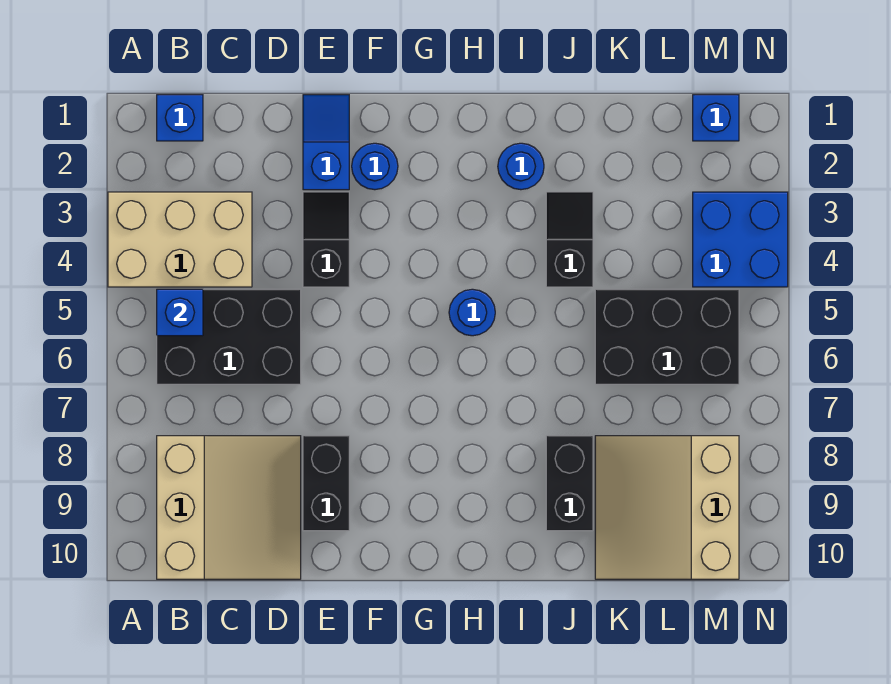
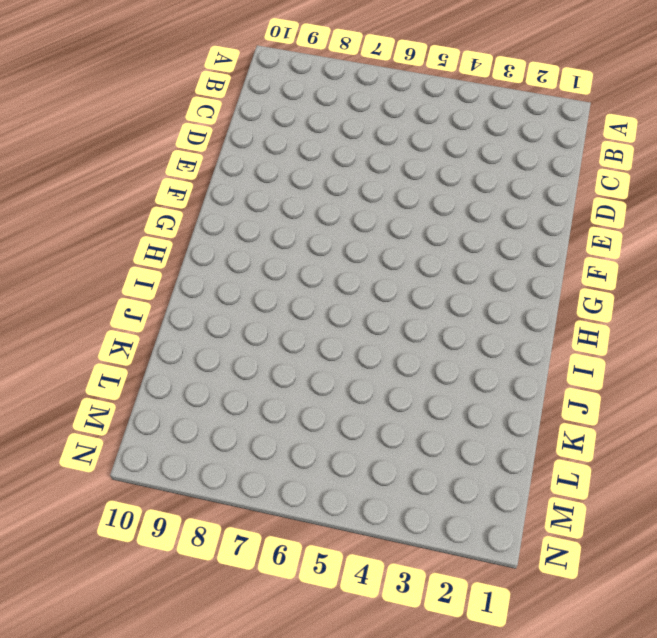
none -> tan 2x3 brick [108,192,252,287]
none -> blue 1x1 brick [157,95,203,141]
none -> black 2x3 brick [157,289,301,384]

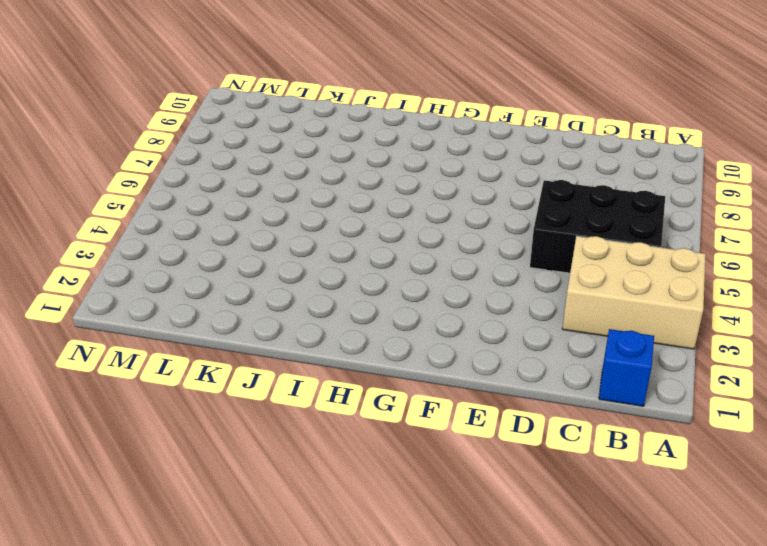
none -> tan 3x3 slope [157,436,301,579]
none -> blue 1x2 slope [303,95,349,190]
none -> black 1x2 slope [303,192,349,287]

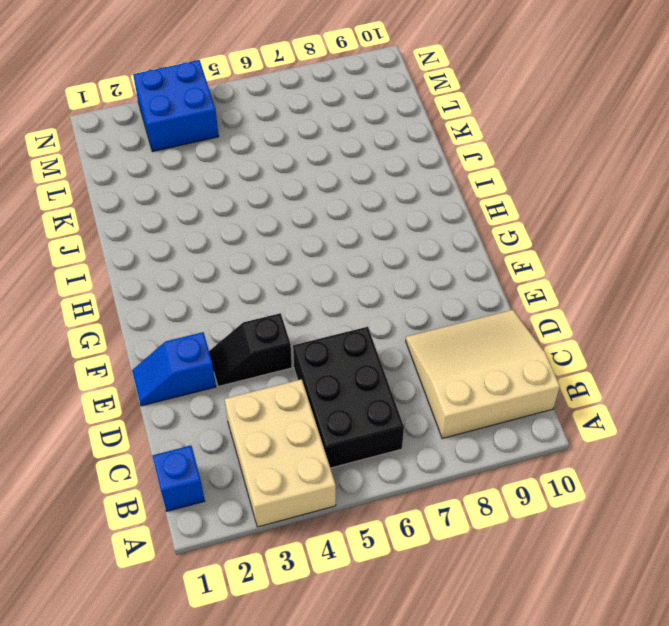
none -> black 1x2 brick [303,436,349,531]
none -> blue 1x1 round brick [352,143,398,190]
none -> blue 1x1 round brick [449,289,495,336]

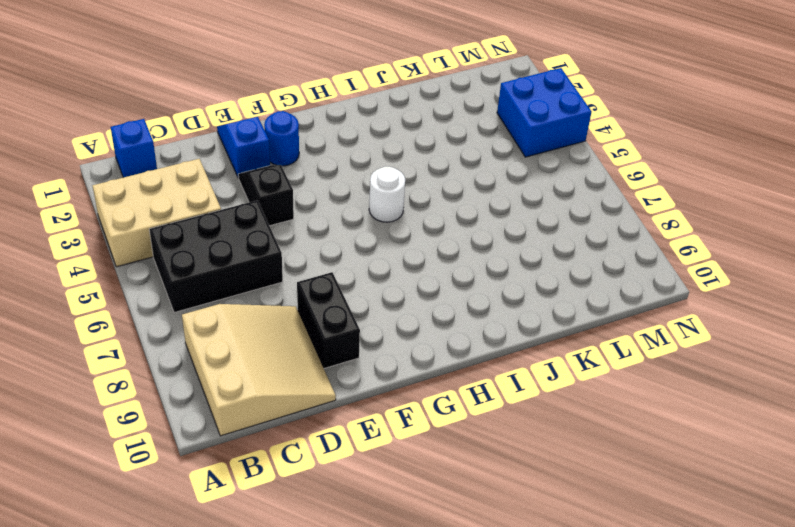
white 1x1 round brick [369,167,405,222] -> blue 1x1 round brick [449,289,495,336]
none -> blue 1x1 round brick [498,143,544,190]
none -> black 1x2 slope [546,192,593,287]
none -> black 1x2 brick [546,436,593,531]

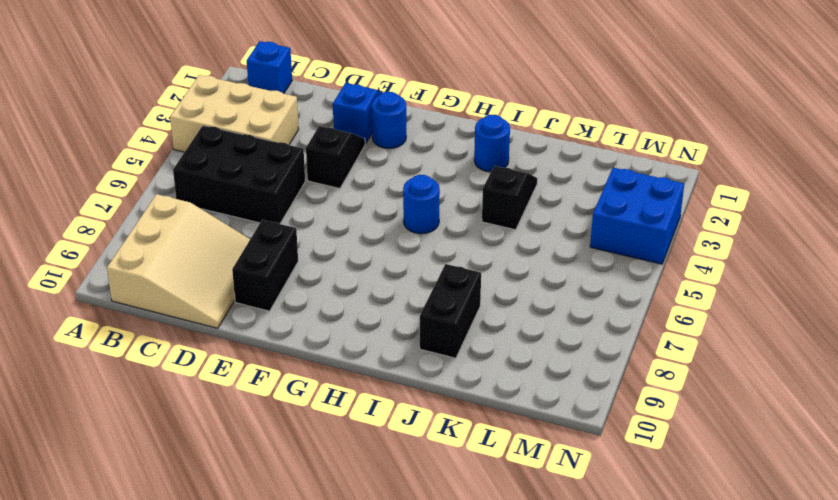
none -> black 2x3 brick [595,289,739,384]
none -> tan 3x3 slope [595,436,739,579]
none -> blue 1x1 brick [693,95,739,141]

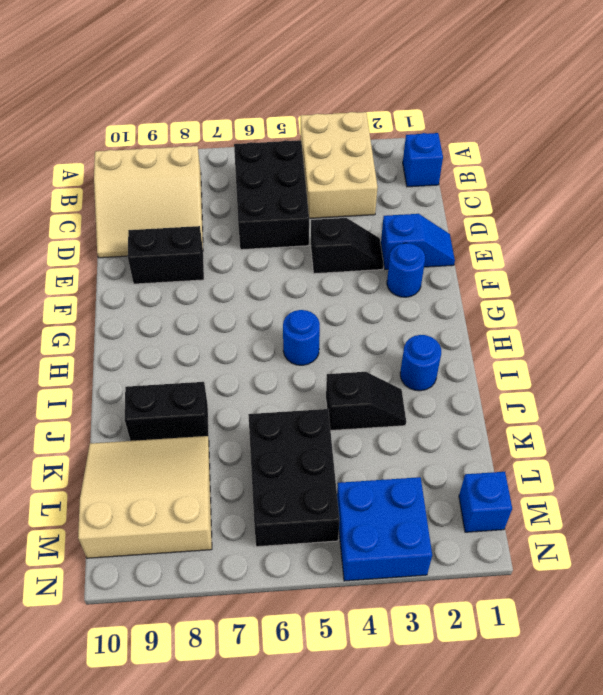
none -> blue 1x1 brick [157,289,203,336]

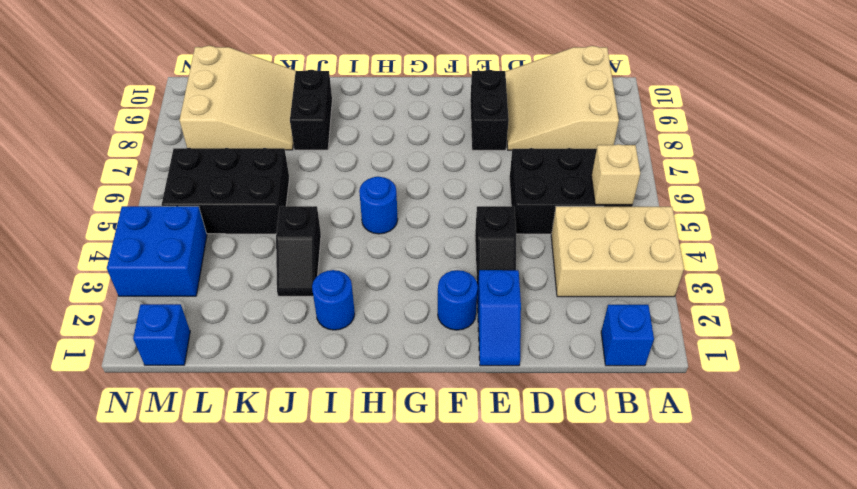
tan 1x1 brick [591,144,640,205] -> blue 1x1 brick [157,289,203,336]

